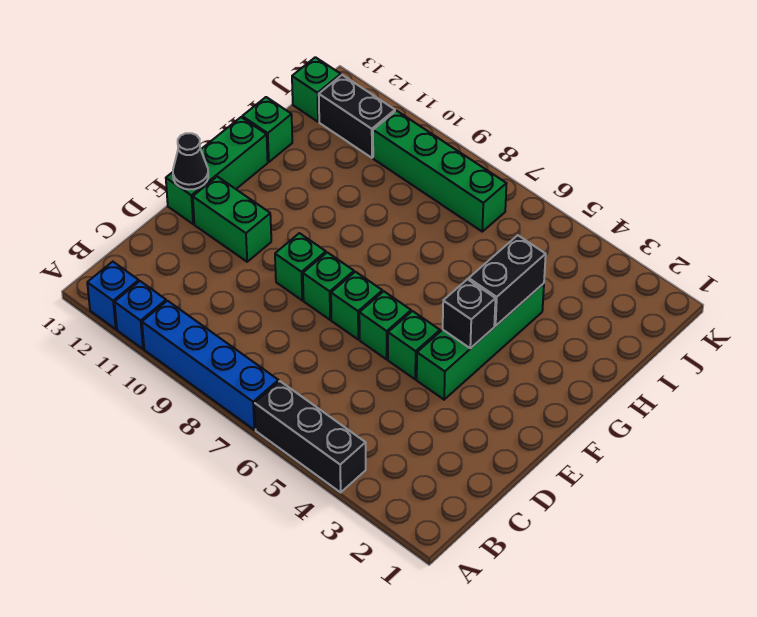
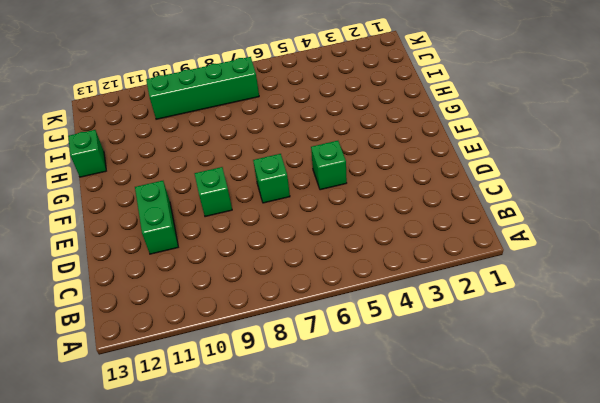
green 1x2 brick [135,181,178,254] -> green 1x2 brick turned to [193,177,271,262]
none -> black 1x3 brick [255,381,366,492]
none -> blue 1x4 brick [142,301,279,430]
none -> blue 1x1 brick [115,281,166,349]

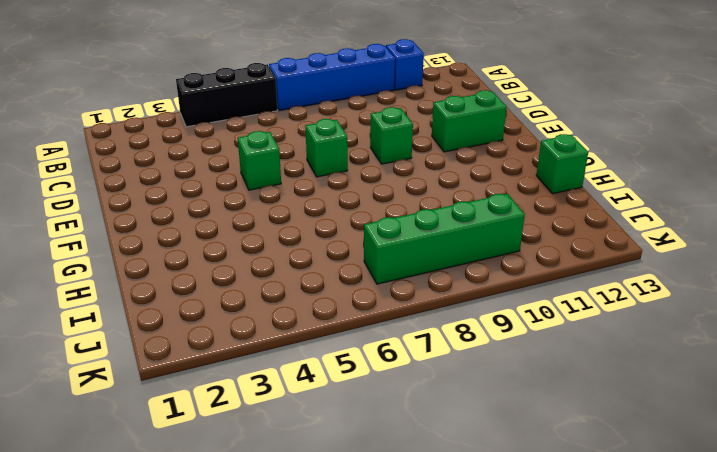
none -> blue 1x1 brick [87,262,139,329]
none -> green 1x4 brick [417,283,544,400]
none -> green 1x1 brick [359,291,411,359]

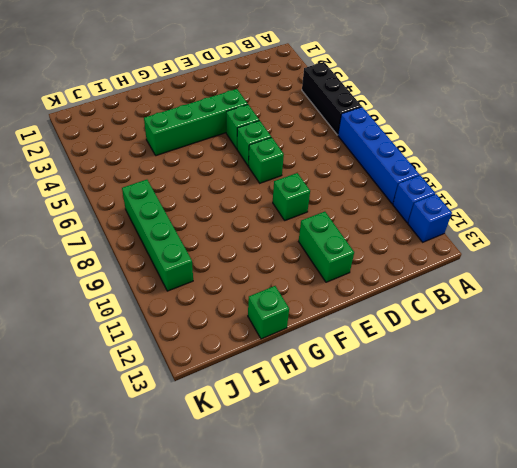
none -> green 1x1 brick [303,252,354,320]
none -> green 1x3 brick [166,117,268,224]
none -> black 1x2 brick [319,75,395,158]

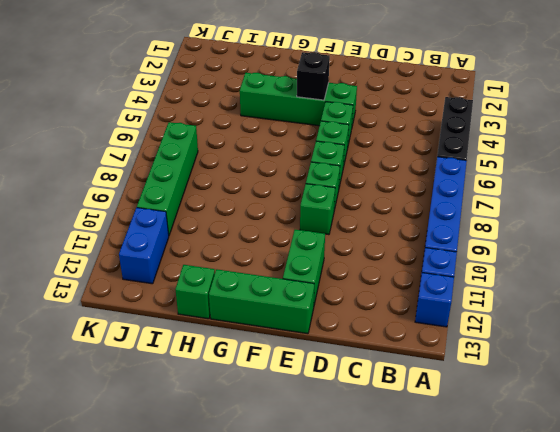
blue 1x2 brick [119,208,169,284] -> black 1x2 brick [319,75,395,158]
none -> green 1x1 brick [292,57,341,122]
none -> black 1x1 cone [173,133,208,189]
none -> black 1x2 brick [469,235,546,326]

